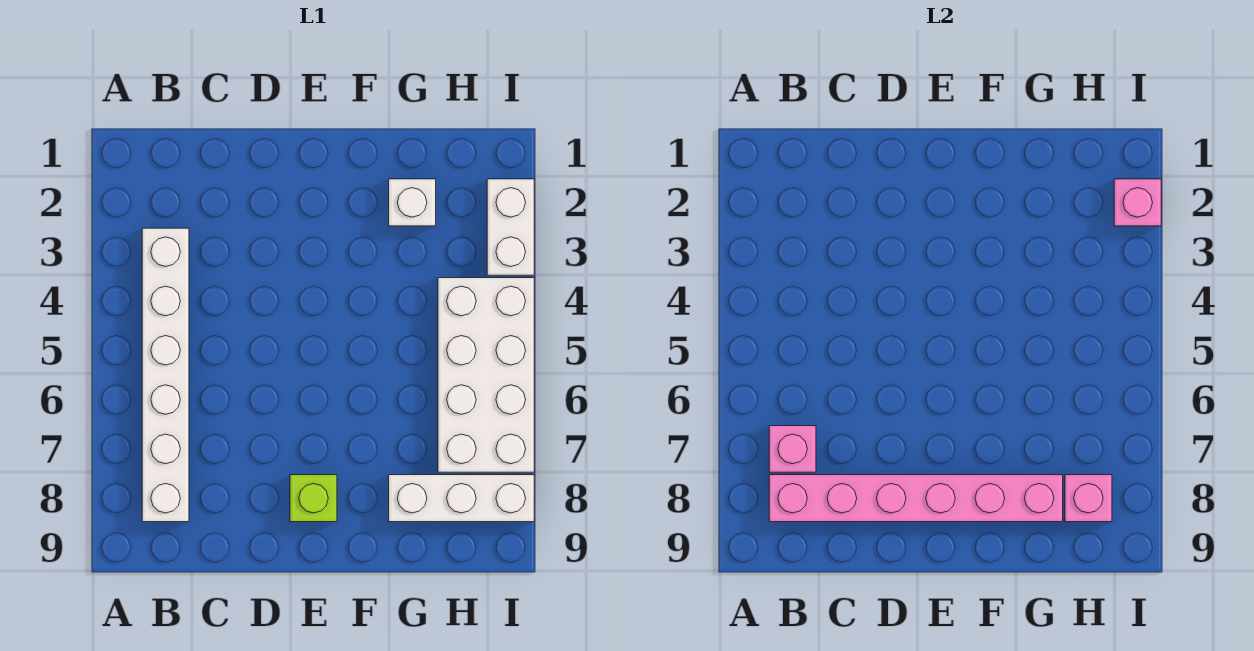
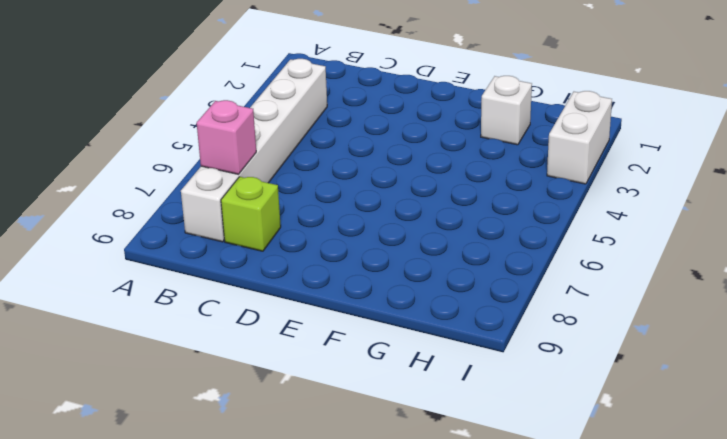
lime 1x1 brick [221,177,281,251] -> lime 1x1 brick moved to [290,475,337,522]
none -> white 1x3 brick [389,475,534,522]
none -> white 2x4 brick [438,278,534,472]

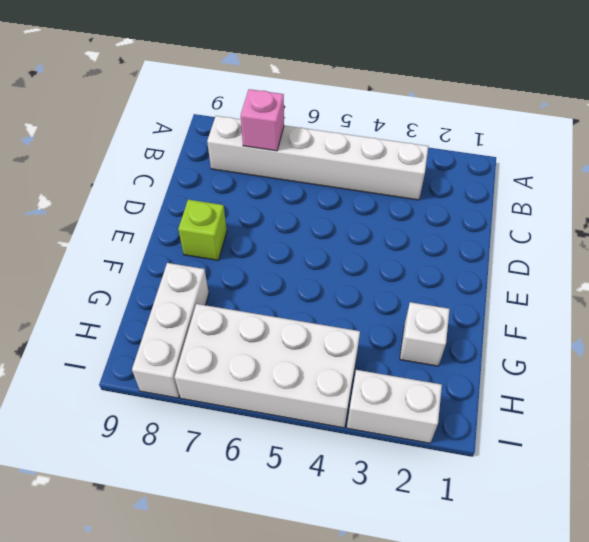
none -> pink 1x6 brick [769,475,1063,522]
none -> pink 1x1 brick [1065,475,1112,522]

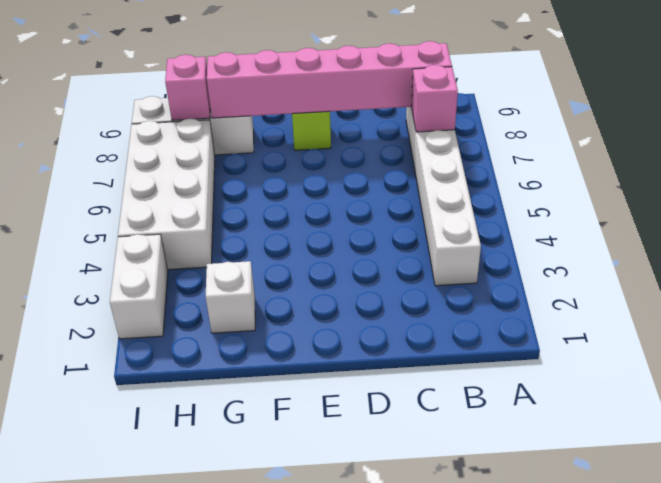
none -> pink 1x1 brick [1114,179,1161,226]

